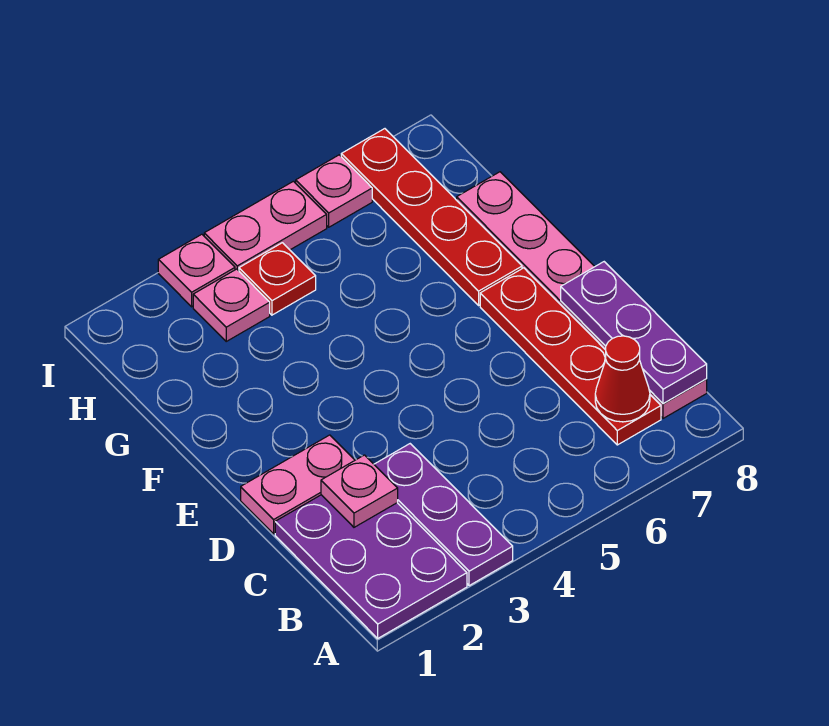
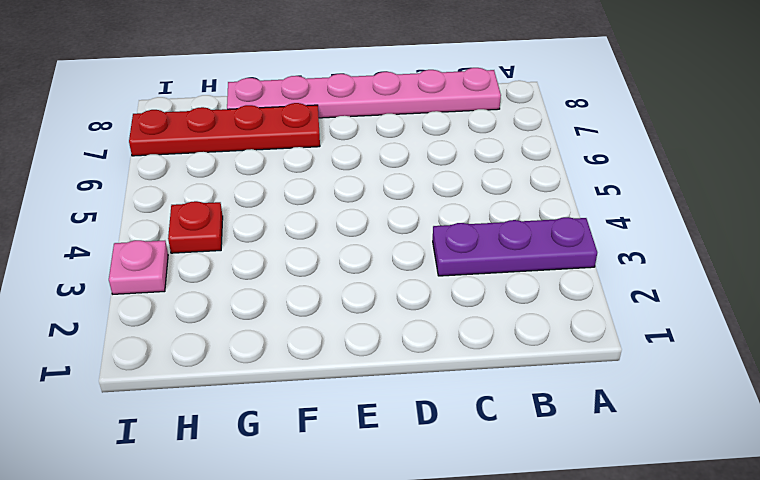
none -> purple 2x3 plate [275,495,467,638]
none -> red 1x4 plate [480,268,661,445]
none -> pink 1x2 plate [241,435,355,534]

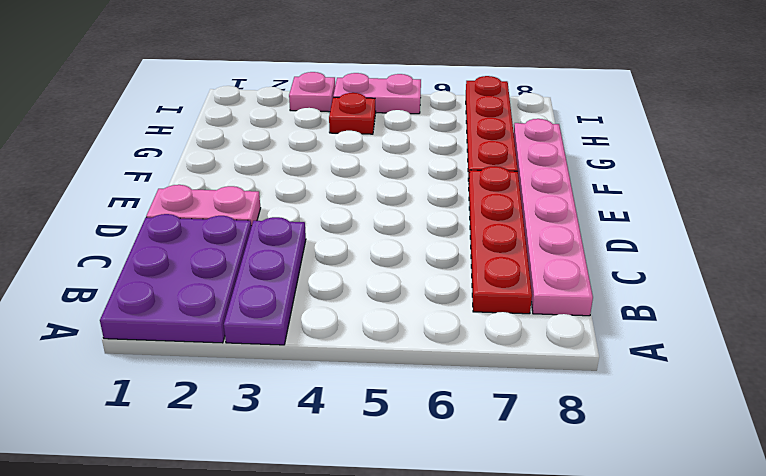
none -> pink 1x1 plate [193,269,270,341]
none -> pink 1x1 plate [296,155,372,227]
none -> red 1x1 cone [595,336,650,422]

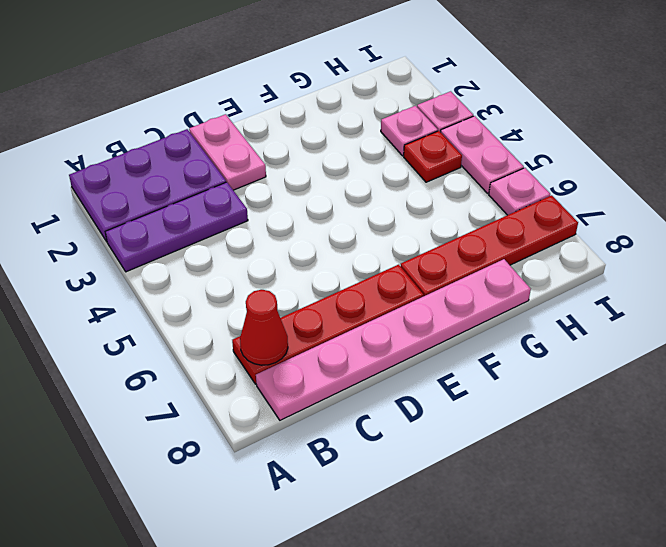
none -> purple 1x3 plate [561,262,707,404]
none -> pink 1x1 plate [321,455,398,527]

